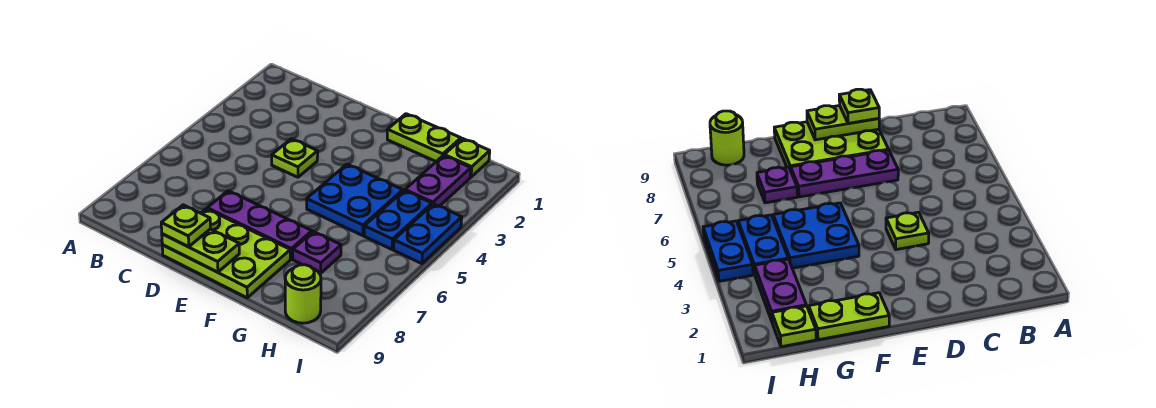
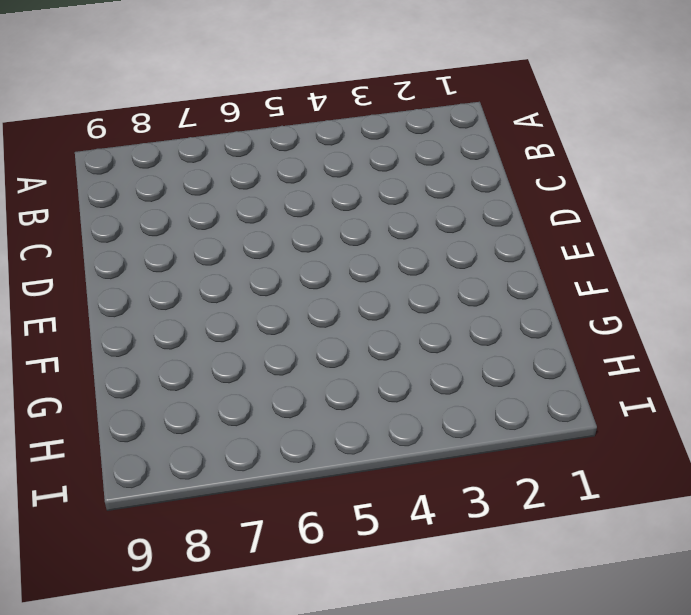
none -> lime 1x1 plate [272,139,318,177]
none -> purple 1x3 plate [207,191,312,259]
none -> lime 2x3 plate [162,209,290,298]

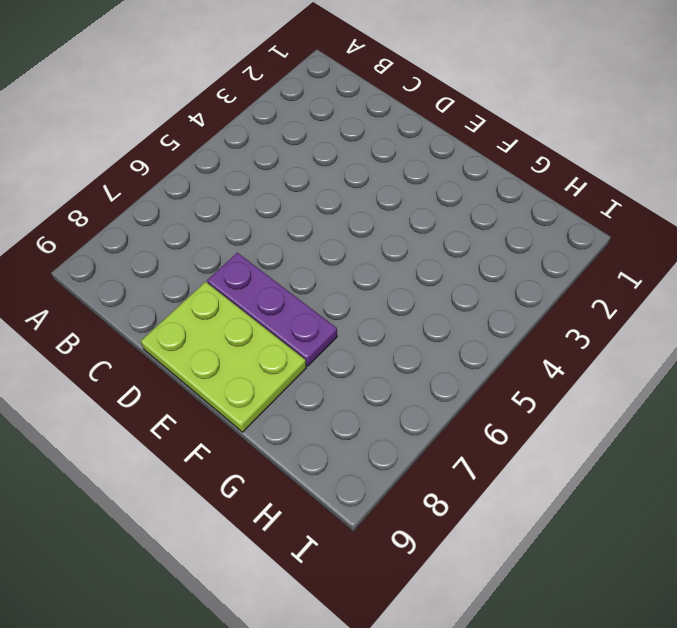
none -> lime 1x1 plate [272,139,318,177]
none -> lime 1x2 plate [387,114,461,161]
none -> blue 2x2 plate [307,164,403,235]

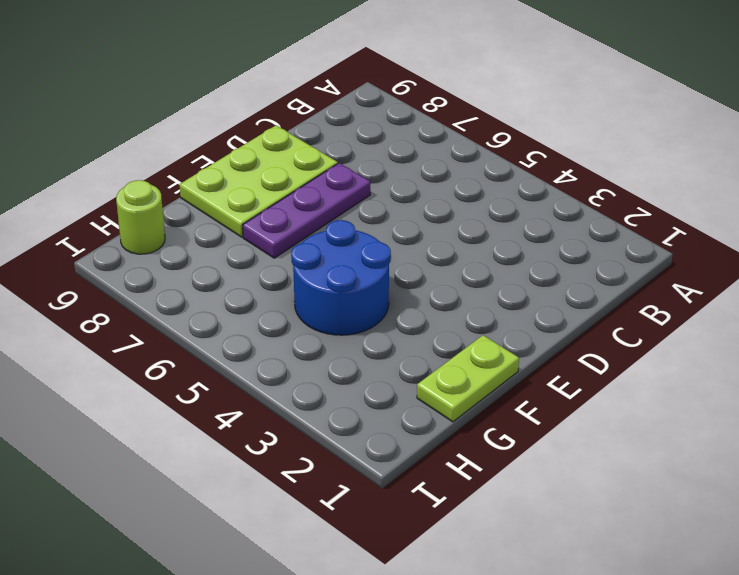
blue 2x2 round brick [291,220,391,335] -> blue 2x2 plate [307,164,403,235]
none -> lime 1x1 plate [272,139,318,177]
none -> purple 1x1 plate [293,231,341,273]
none -> lime 1x1 plate [444,139,490,177]

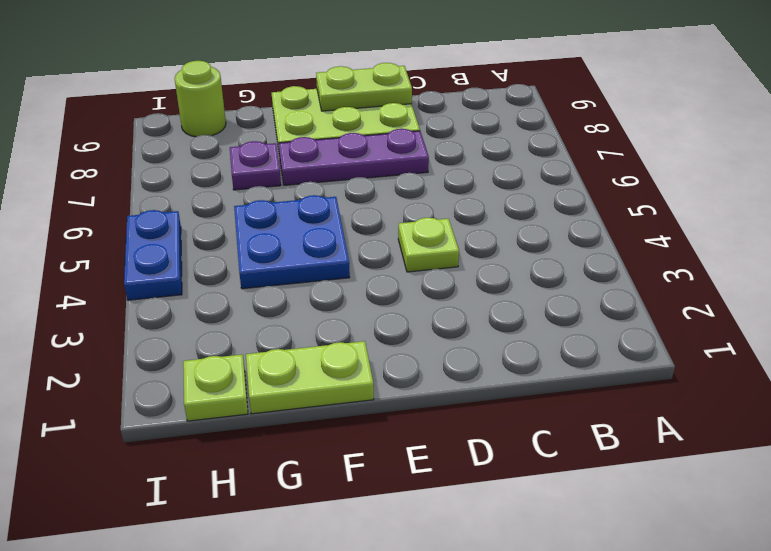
none -> purple 1x2 plate [405,156,471,206]
none -> blue 1x2 plate [364,190,432,249]
none -> lime 1x1 plate [161,205,210,247]

